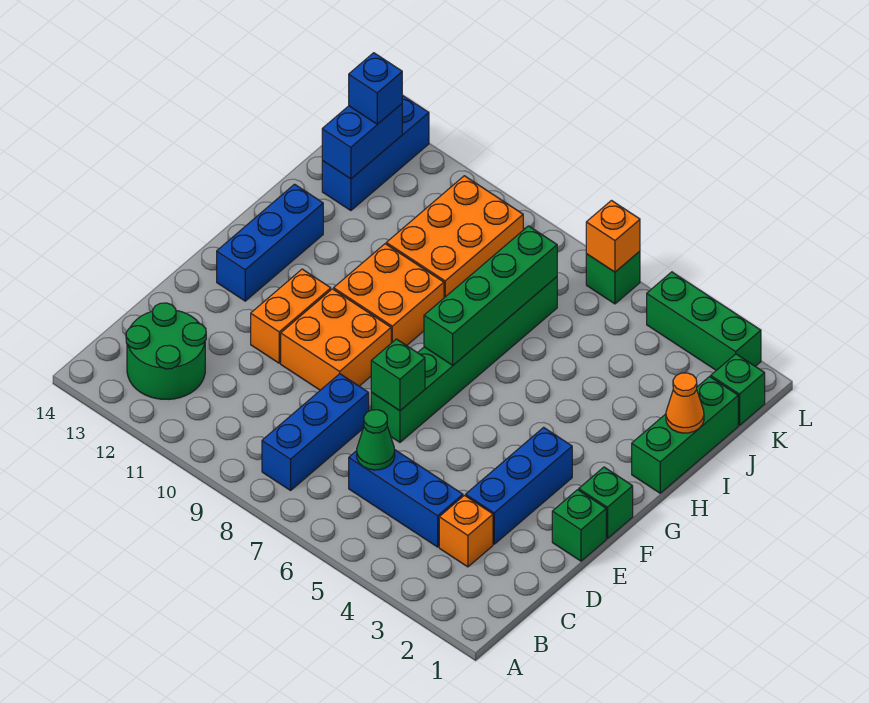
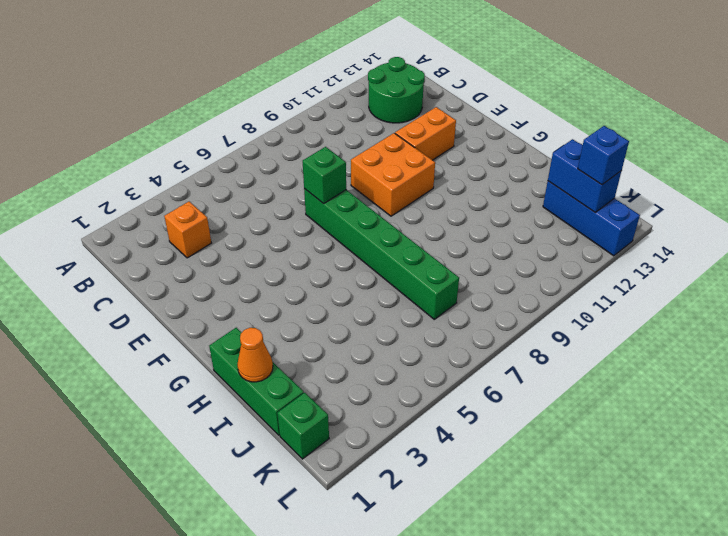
orange 1x2 brick [395,107,456,160] -> orange 1x2 brick turned to [251,269,331,363]
none -> blue 1x3 brick [262,374,369,490]
none -> blue 1x3 brick [349,449,463,547]
none -> blue 1x3 brick [466,427,572,544]

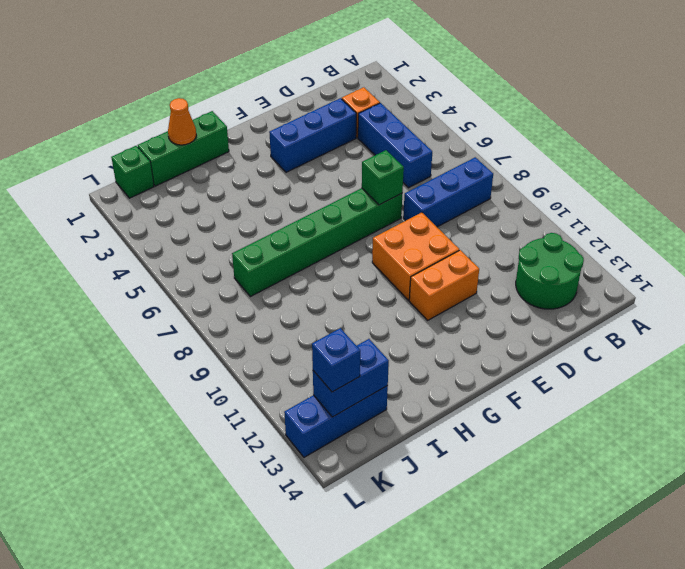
none -> green 1x1 brick [552,490,606,561]
none -> green 1x1 brick [579,467,633,539]
none -> blue 1x3 brick [217,184,323,301]

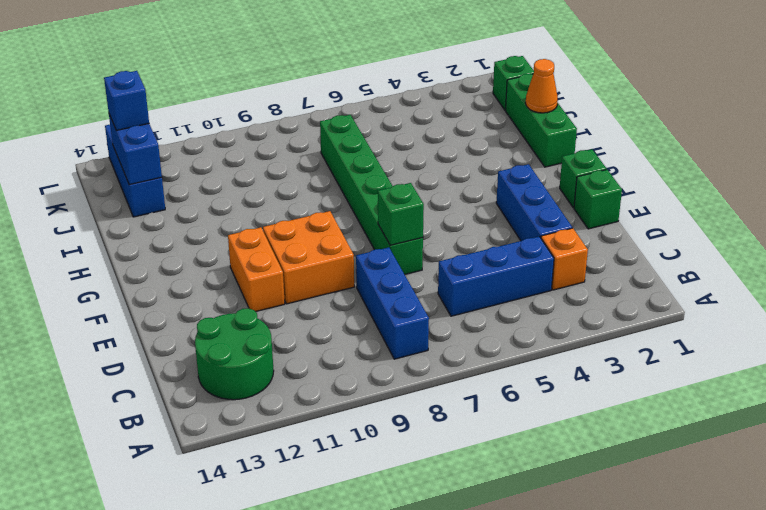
none -> blue 1x3 brick [217,184,323,301]
none -> orange 2x2 brick [334,244,444,346]
none -> orange 2x3 brick [386,176,523,298]

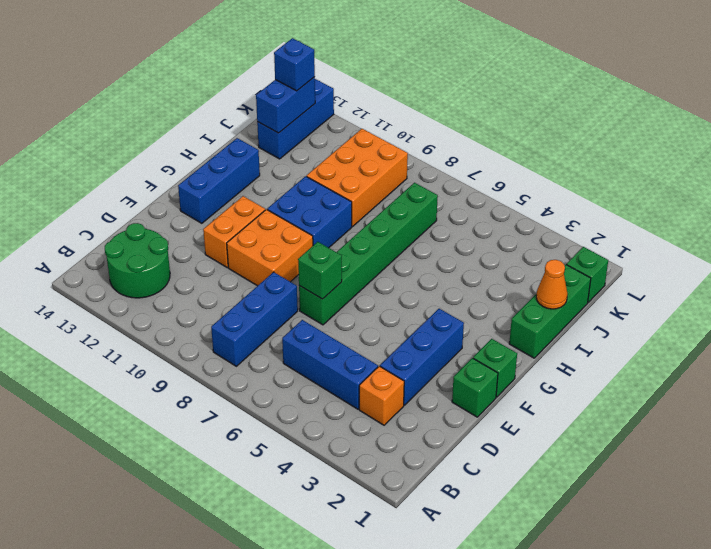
blue 2x2 brick [267,176,352,248] -> orange 2x2 brick [334,244,444,346]
none -> green 1x3 brick [647,272,761,370]
none -> green 1x1 brick [586,251,640,304]
none -> green 1x1 cone [357,410,395,470]

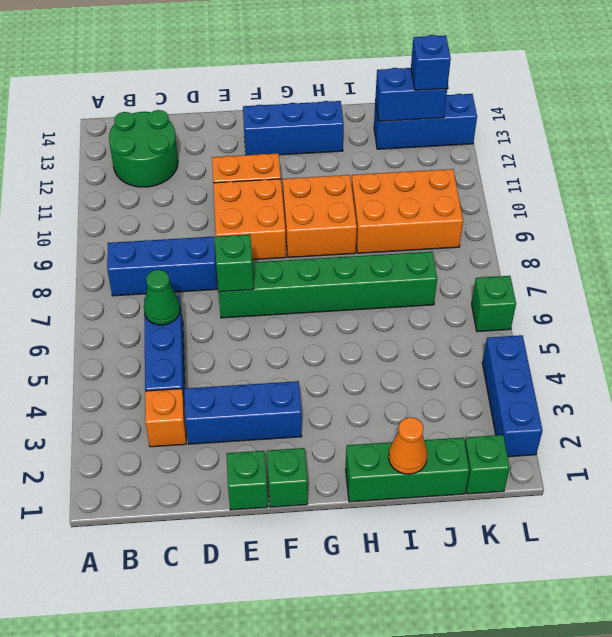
blue 1x3 brick [482,335,543,457] -> green 1x3 brick [647,272,761,370]
none -> green 1x4 brick [424,226,557,365]
none -> orange 1x1 brick [586,201,640,272]

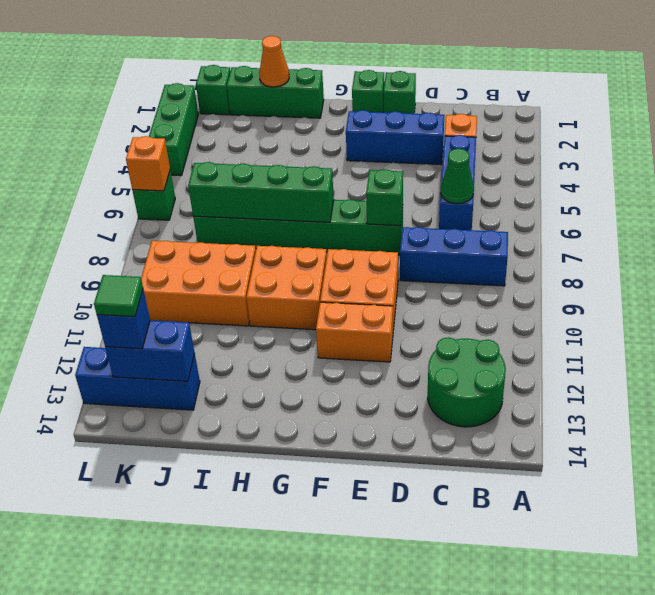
green 1x1 tile [94,275,143,317] -> none
none -> blue 1x3 brick [217,184,323,301]

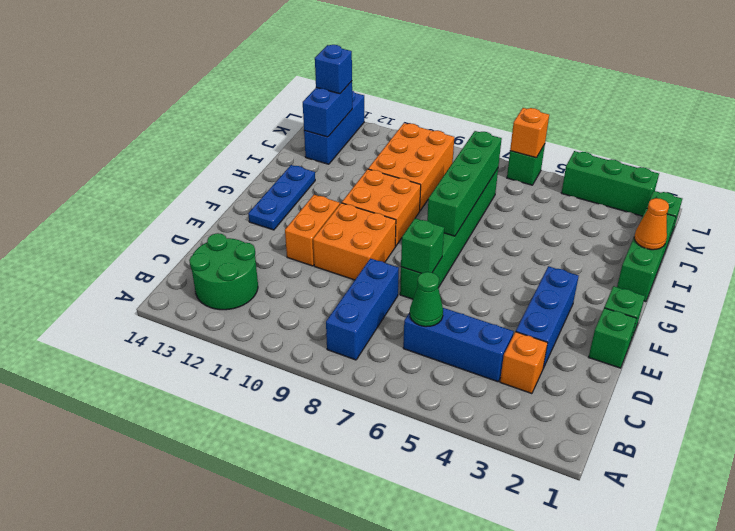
blue 1x3 plate [248,165,315,230] -> blue 1x3 brick [217,184,323,301]

